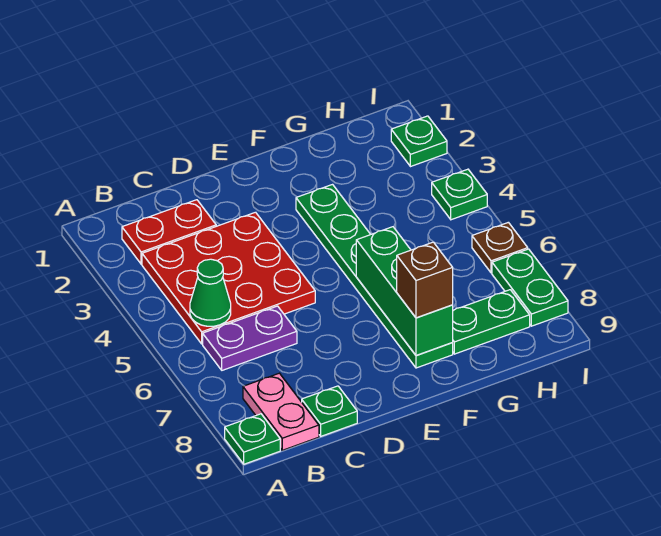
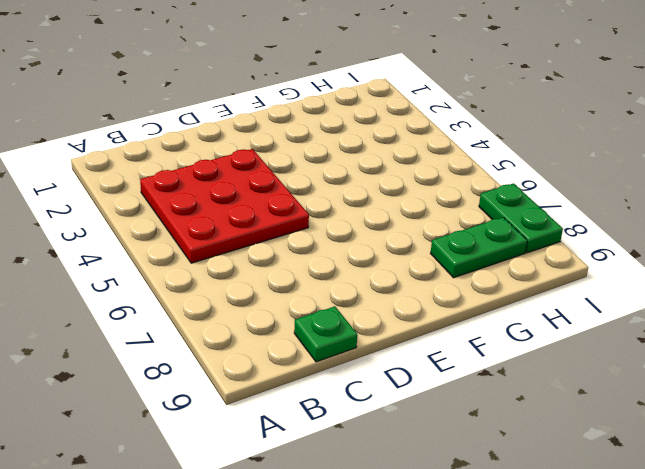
none -> green 1x1 plate [225,414,280,464]
none -> red 1x2 plate [122,200,216,264]
none -> purple 1x2 plate [203,306,297,370]

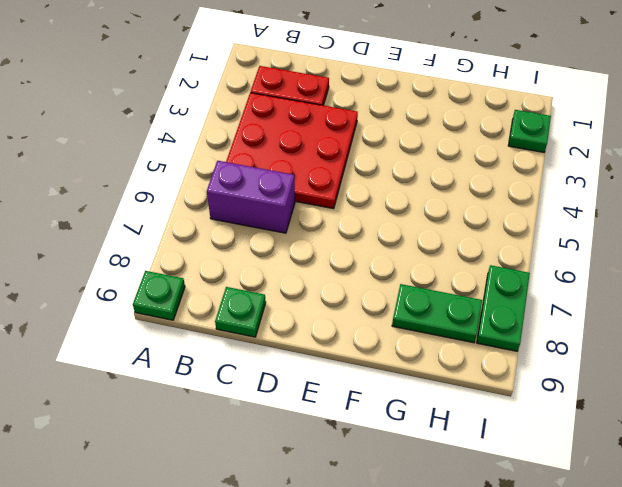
purple 1x2 brick [207,161,295,233] -> purple 1x2 plate [203,306,297,370]
none -> pink 1x2 plate [243,373,319,450]
none -> green 1x6 plate [296,185,453,368]
none -> green 1x1 plate [432,169,487,220]

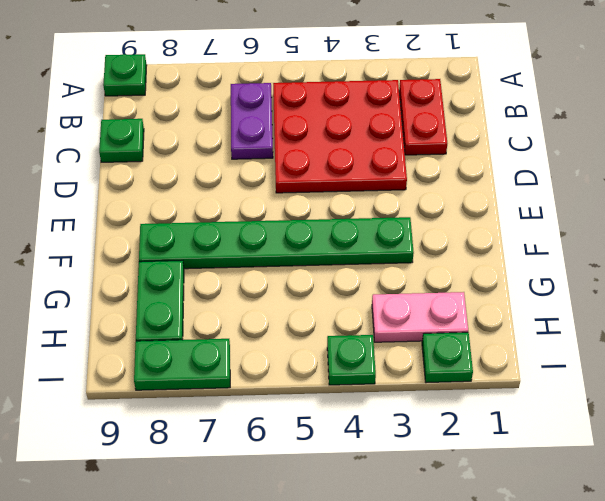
pink 1x2 plate [372,292,468,342] -> pink 1x2 plate moved to [243,373,319,450]
none -> brown 1x1 plate [472,222,528,273]
none -> green 1x1 cone [190,259,231,326]
none -> green 1x3 brick [356,227,453,356]

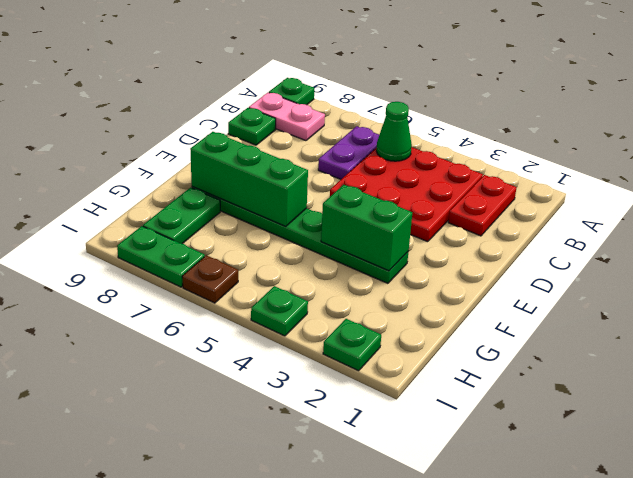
green 1x2 brick [321,185,412,271] -> none
none -> brown 1x1 brick [397,242,453,318]

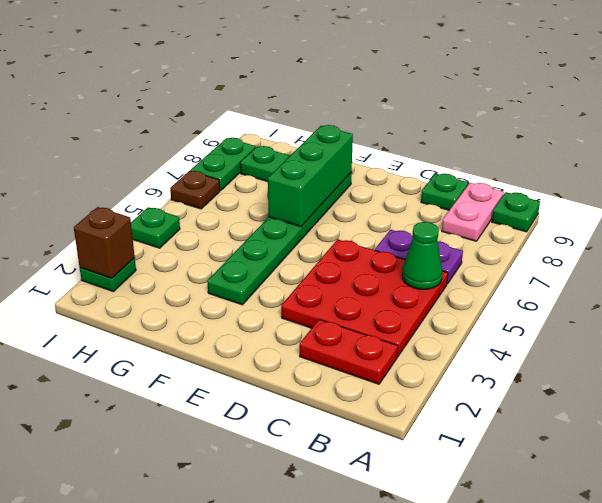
brown 1x1 brick [74,207,135,278] -> brown 1x1 brick moved to [397,242,453,318]

